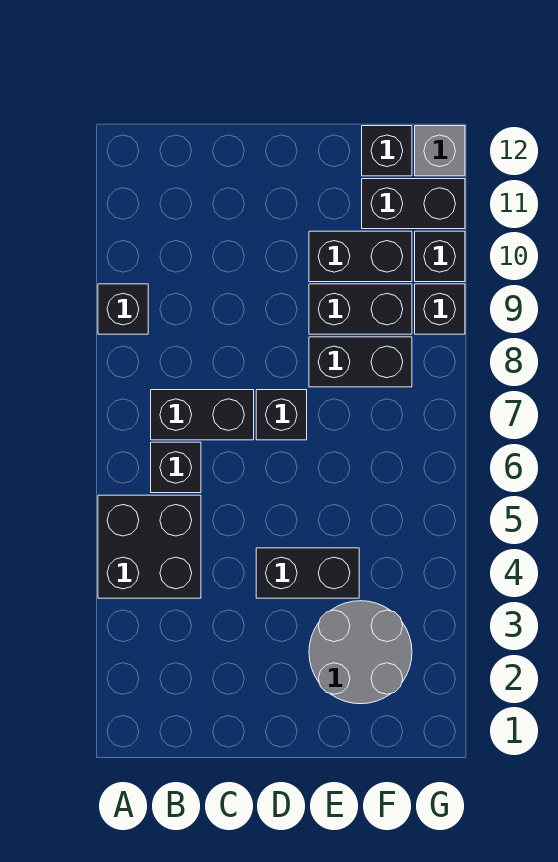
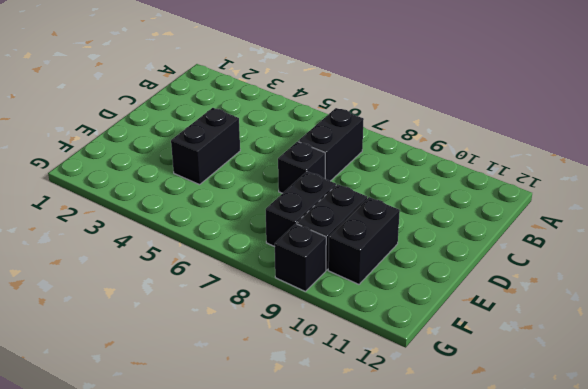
none -> black 2x2 brick [98,495,201,598]
none -> black 1x1 brick [98,284,148,334]
none -> black 1x1 brick [151,442,201,493]

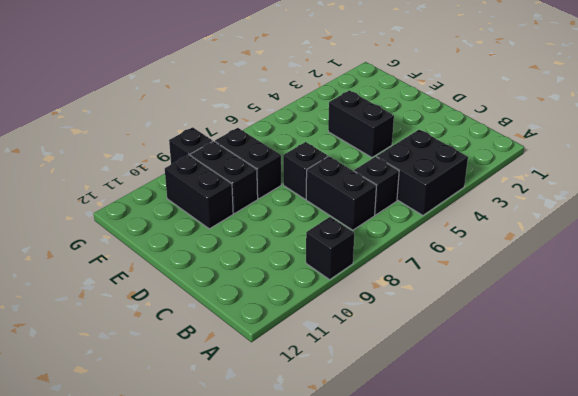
none -> grey 2x2 round brick [309,601,412,704]
none -> black 1x2 brick [362,179,465,229]
none -> black 1x1 brick [362,126,412,176]

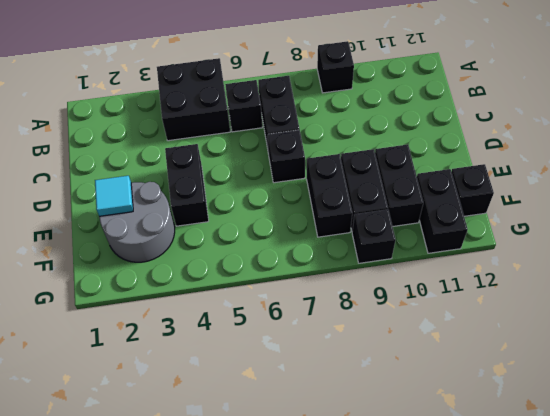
cyan 1x1 tile [95,176,133,216] -> none
none -> black 1x1 brick [415,231,465,282]
none -> grey 1x1 brick [415,126,465,176]

